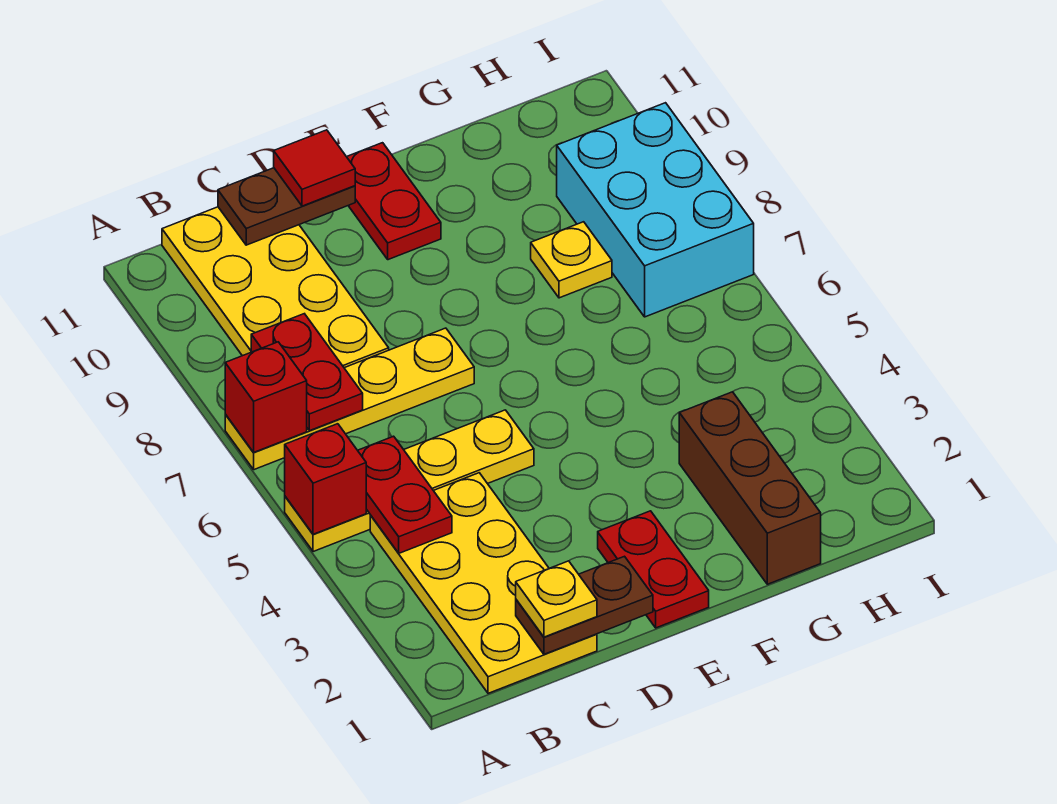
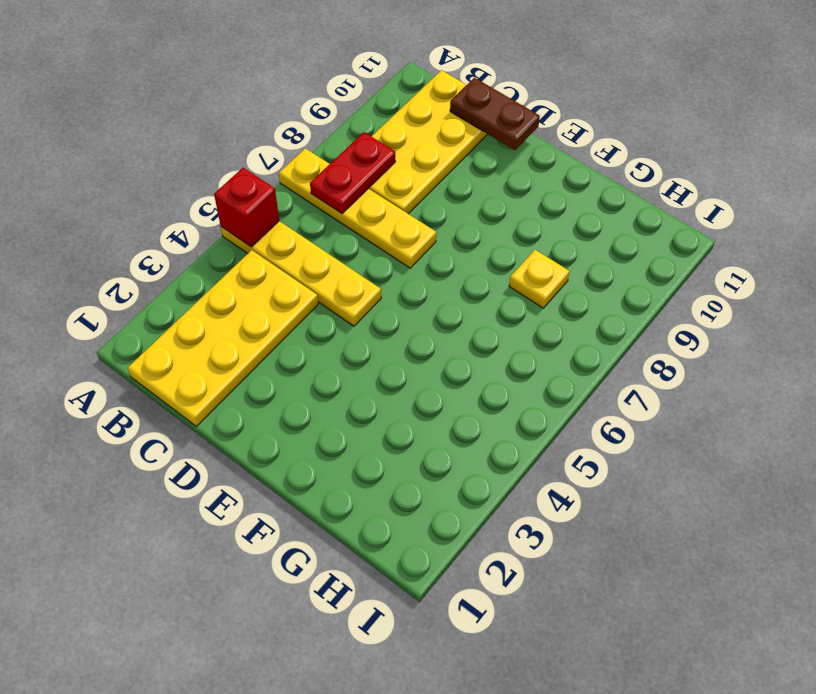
none -> red 1x2 plate [598,511,709,628]
none -> red 1x2 plate [347,143,441,260]
none -> brown 1x3 brick [679,392,821,584]

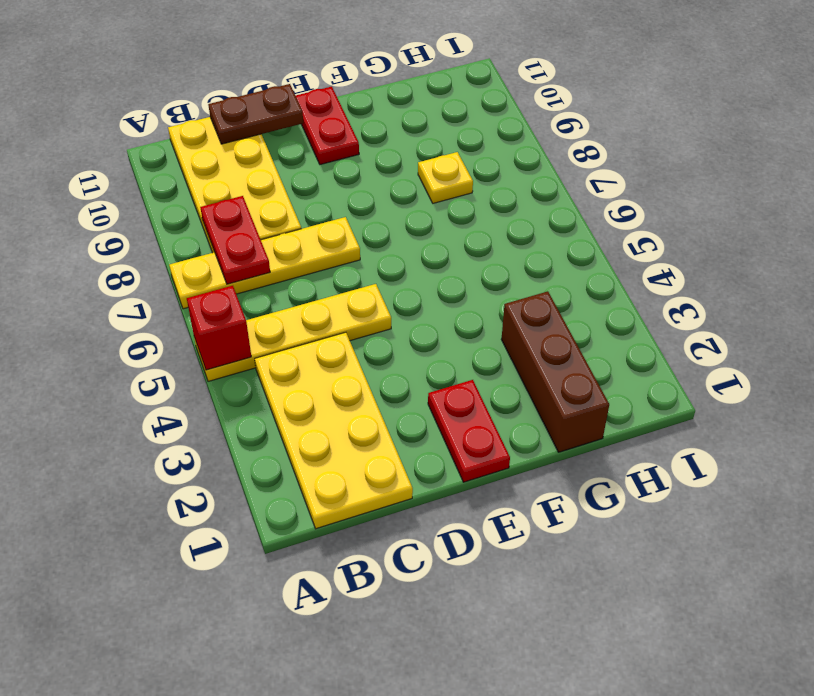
none -> cyan 2x3 brick [557,103,754,317]
none -> red 1x1 brick [225,342,307,452]
none -> red 1x2 plate [358,436,452,553]

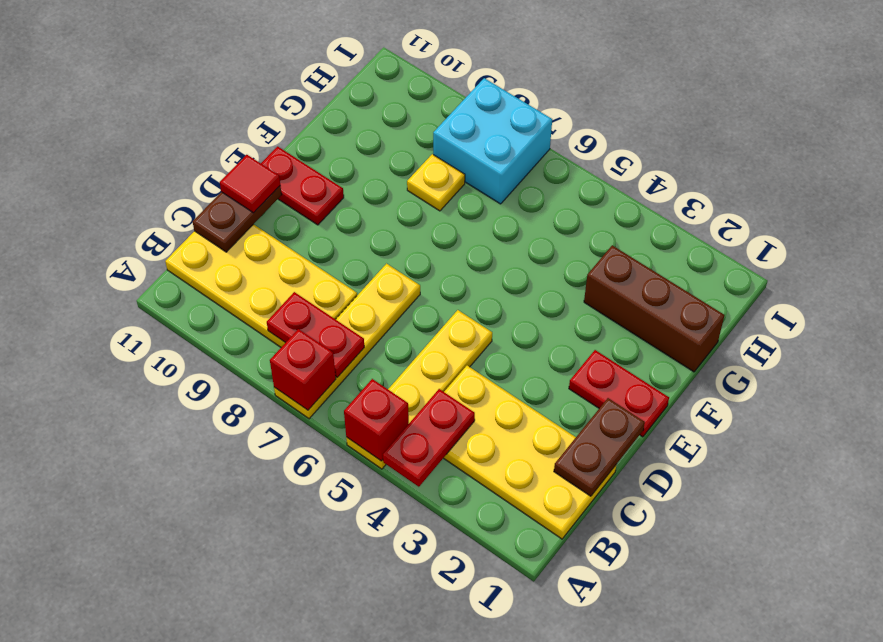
red 1x2 plate [383,389,475,487] -> red 1x2 plate turned to [358,436,452,553]
cyan 2x2 brick [433,78,552,204] -> cyan 2x3 brick [557,103,754,317]
none -> yellow 1x1 plate [516,561,597,637]

